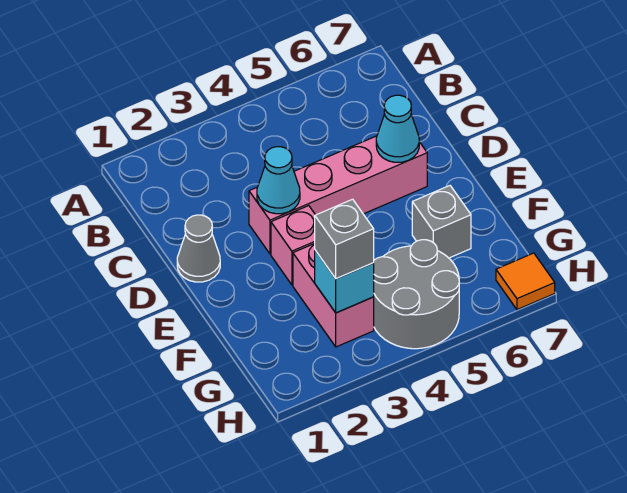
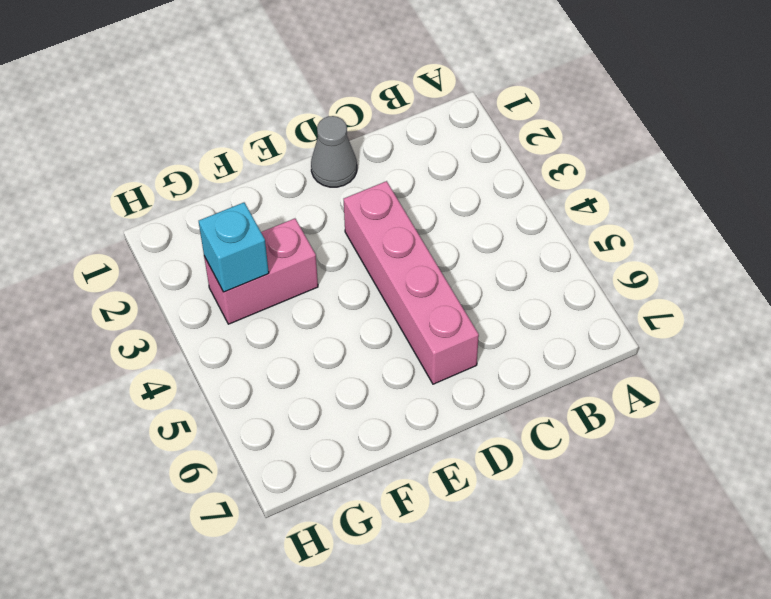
none -> pink 1x1 brick [271,206,315,285]
none -> grey 1x1 brick [412,186,471,258]

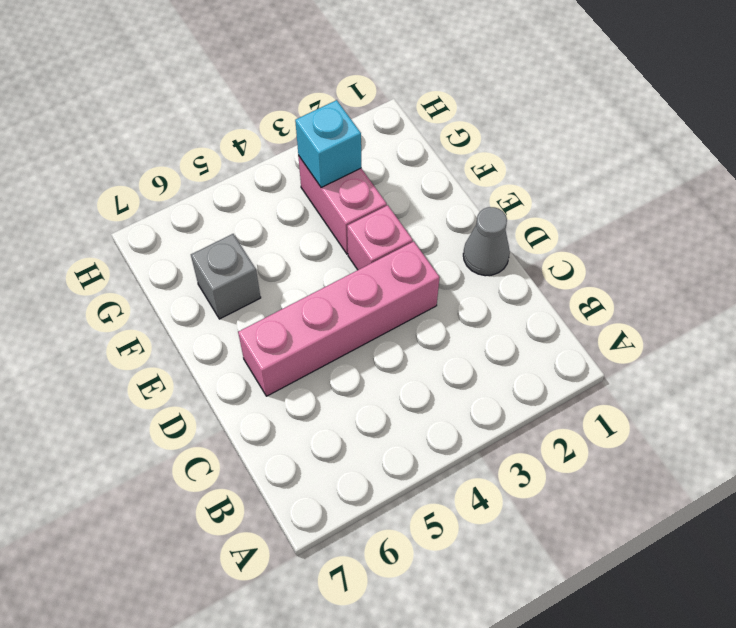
none -> grey 2x2 round brick [374,240,459,349]
none -> orange 1x1 tile [496,253,555,310]

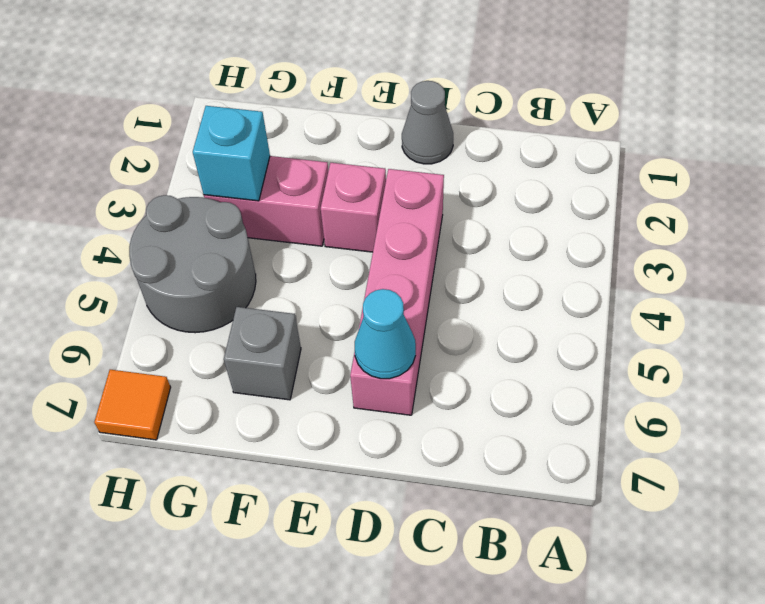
none -> cyan 1x1 cone [257,147,300,214]
none -> grey 1x1 brick [315,199,374,279]

